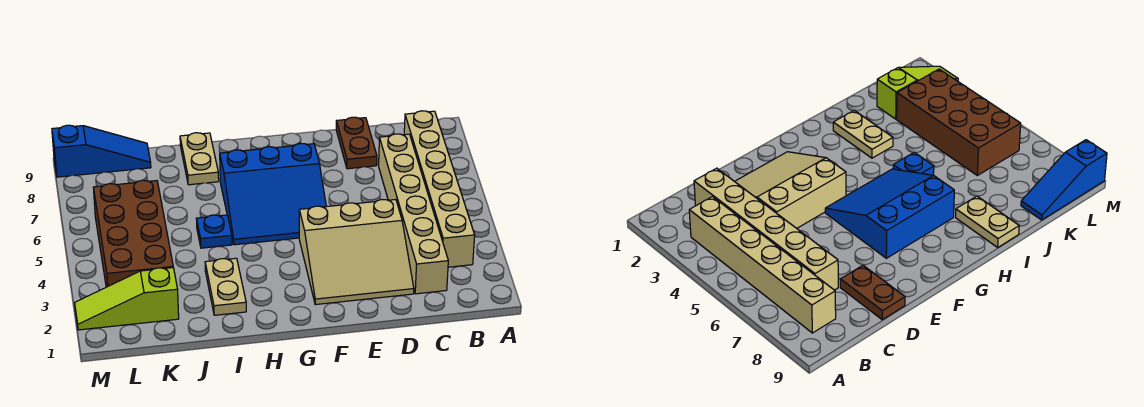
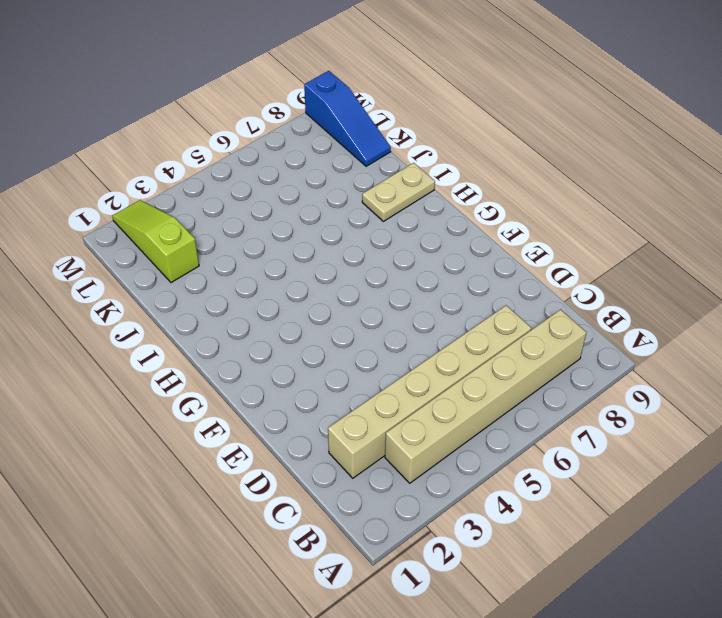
none -> tan 3x3 slope [299,200,414,305]
none -> brown 1x2 plate [336,117,377,169]

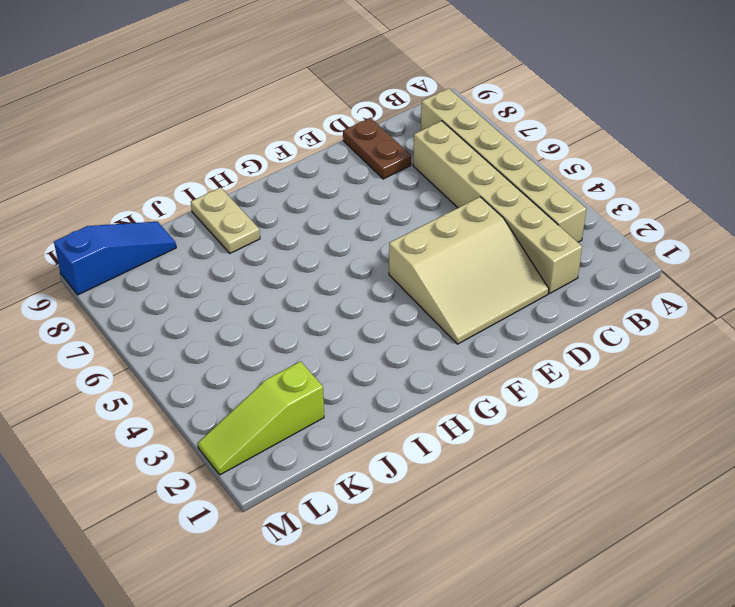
none -> blue 3x3 slope [220,143,326,245]
none -> tan 1x2 plate [205,258,246,315]

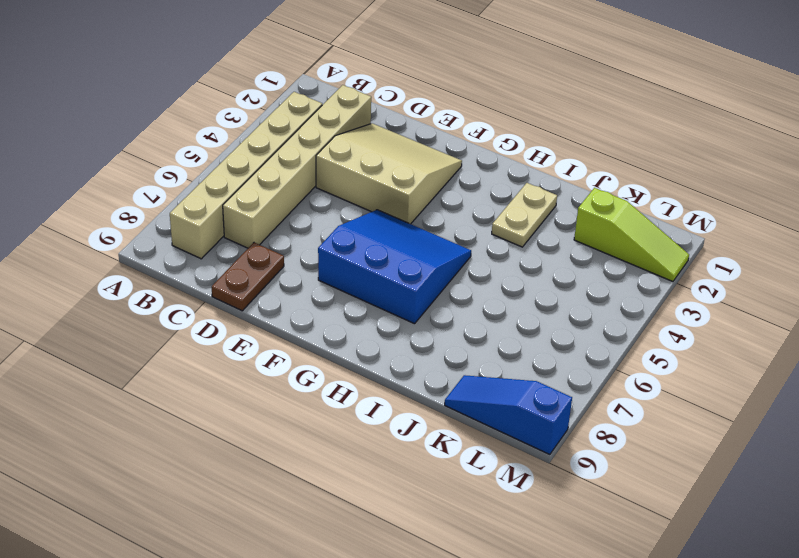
none -> blue 1x1 plate [196,215,232,248]
none -> tan 1x2 plate [180,133,219,185]

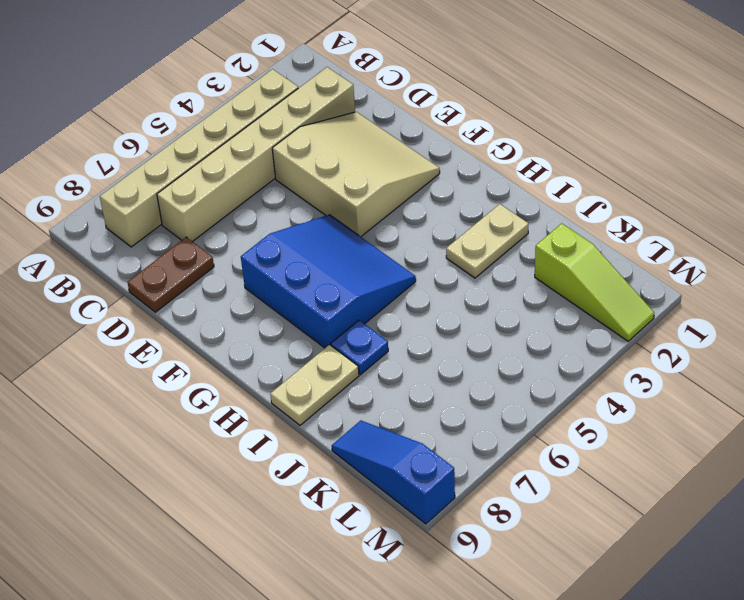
blue 1x1 plate [331,320,388,375] -> blue 1x1 plate moved to [196,215,232,248]
none -> brown 2x4 brick [93,180,173,287]

